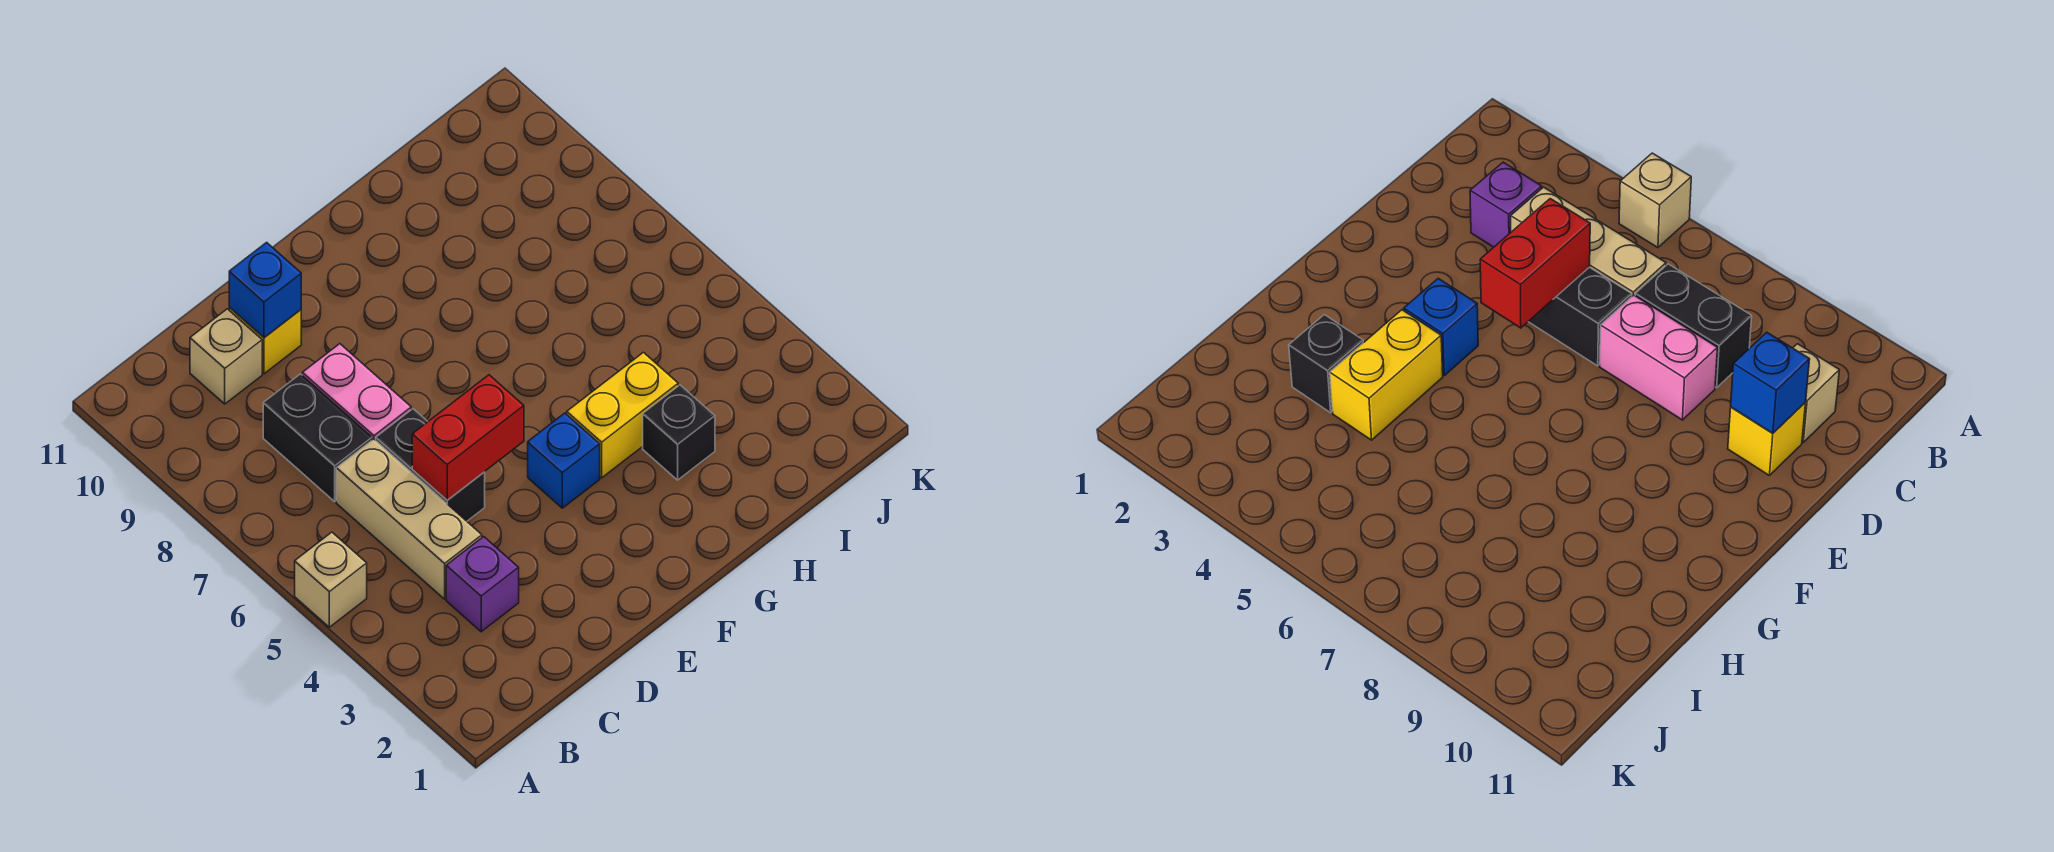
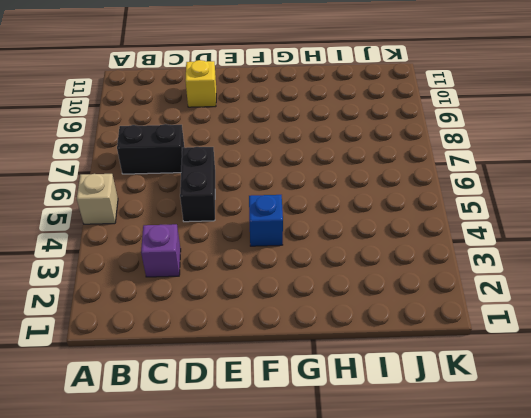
black 1x2 brick [117,124,185,174] -> black 1x2 brick turned to [263,374,372,501]
none -> tan 1x3 brick [336,439,482,599]
none -> tan 1x1 brick [190,309,262,404]
none -> pink 1x2 brick [302,344,411,440]

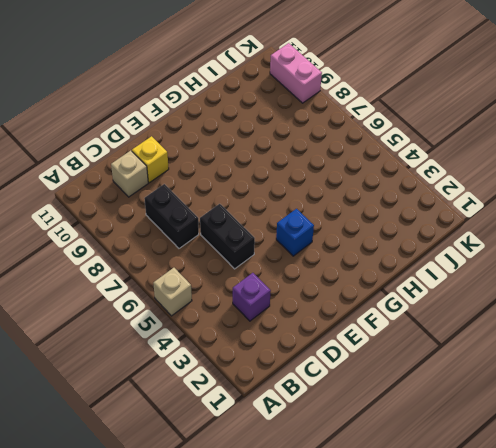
pink 1x2 brick [270,43,322,103] -> pink 1x2 brick moved to [302,344,411,440]
none -> tan 1x3 brick [336,439,482,599]
none -> yellow 1x2 brick [567,352,678,478]
none -> black 1x1 brick [643,385,715,480]

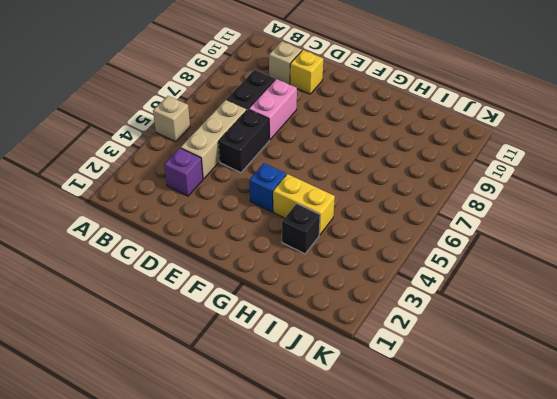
none -> red 1x2 brick [412,375,524,500]
none -> blue 1x1 brick [229,242,301,338]

